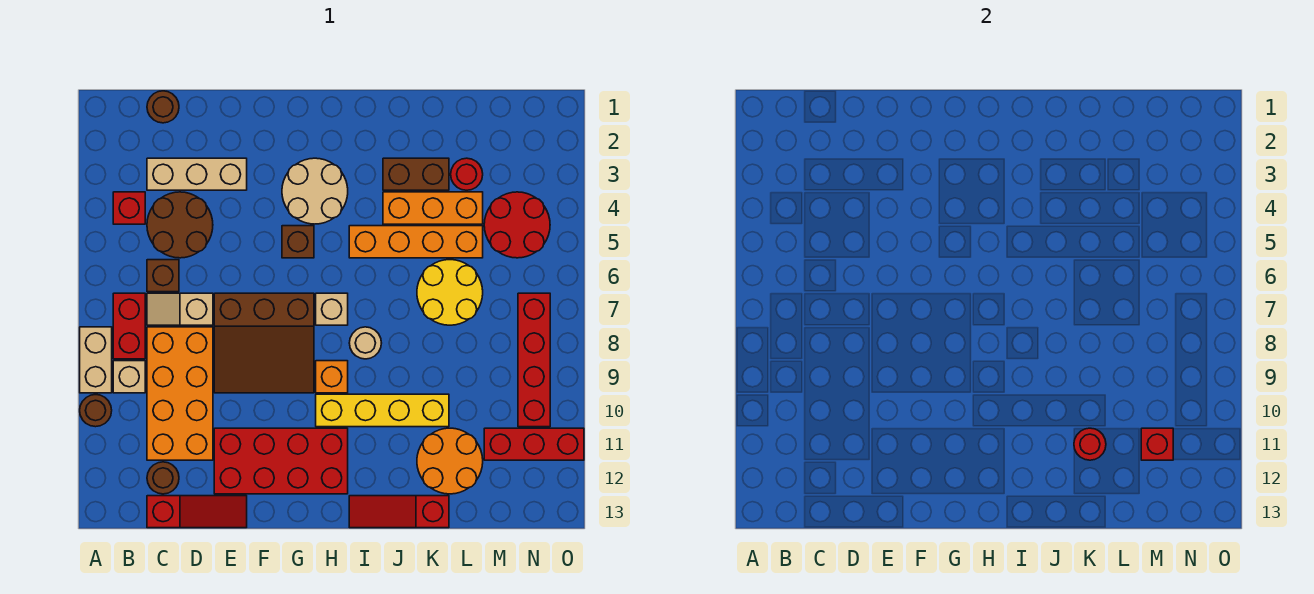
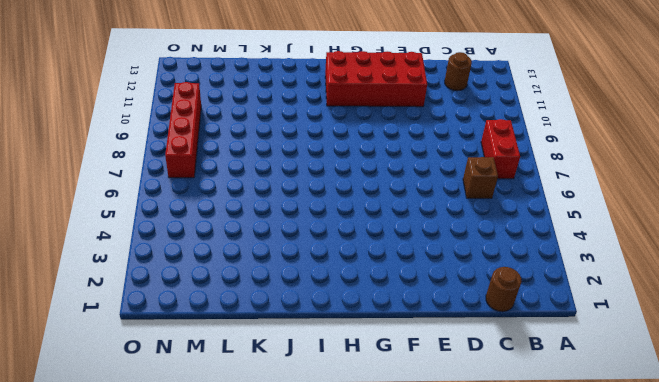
none -> tan 1x2 brick [80,327,112,393]
none -> brown 1x1 round brick [80,395,112,427]
none -> red 1x1 brick [113,192,145,224]
none -> tan 1x1 brick [113,361,145,393]

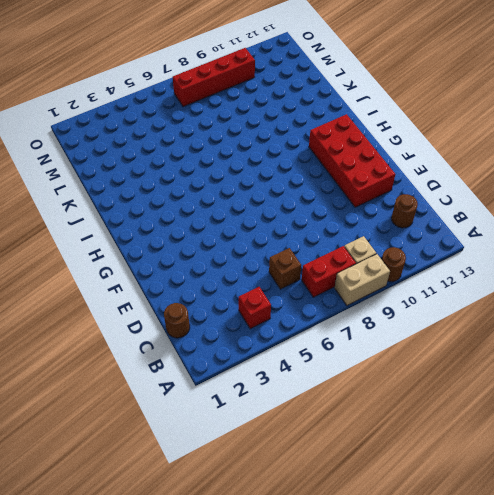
none -> tan 1x3 brick [147,158,247,190]
none -> brown 2x2 round brick [147,192,213,258]
none -> tan 1x2 slope [147,293,213,325]
none -> orange 2x4 brick [147,327,213,460]

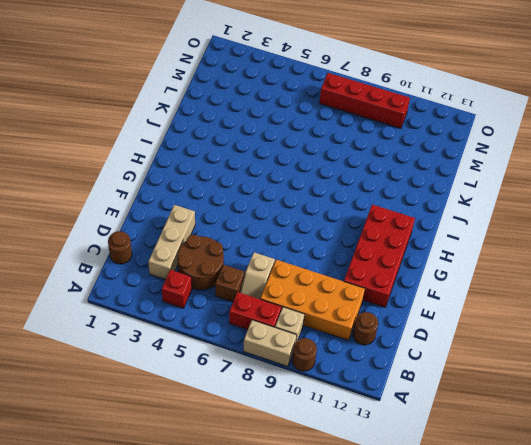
none -> red 1x3 slope [147,496,247,528]
none -> brown 3x3 slope [214,293,314,393]
none -> tan 2x2 round brick [282,158,348,224]
none -> brown 1x1 brick [282,226,314,258]

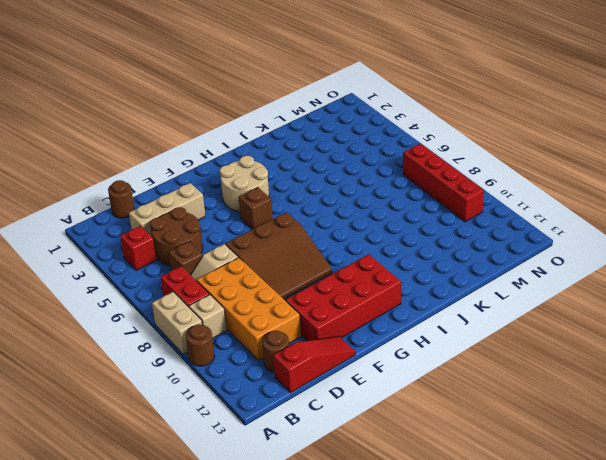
none -> tan 1x1 brick [316,293,348,325]
none -> orange 1x1 brick [316,361,348,393]
none -> yellow 1x4 brick [316,394,449,427]
none -> orange 1x4 brick [349,226,483,258]

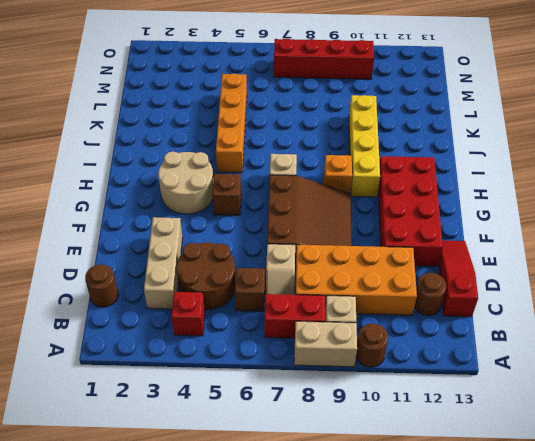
none -> tan 1x1 round brick [349,327,381,359]
none -> red 1x3 slope [349,496,449,528]
none -> brown 1x2 brick [383,158,449,190]
none -> orange 1x3 brick [383,192,483,224]

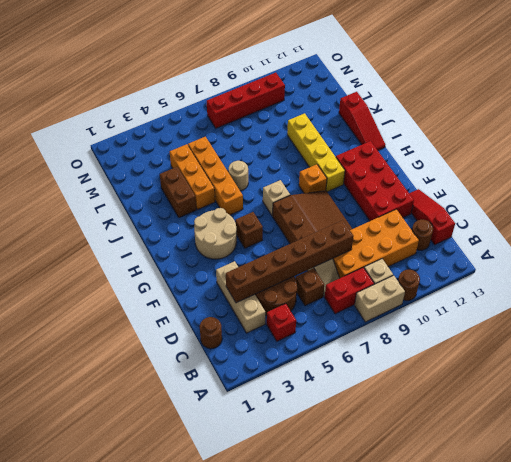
brown 1x6 brick [226,220,354,303] -> none
tan 1x1 round brick [229,161,248,191] -> tan 1x1 round brick moved to [349,327,381,359]
none -> yellow 2x2 round brick [417,260,483,325]
none -> orange 2x2 round brick [417,428,483,494]
none -> red 1x1 round brick [451,158,483,190]
none -> red 2x2 round brick [484,192,550,258]

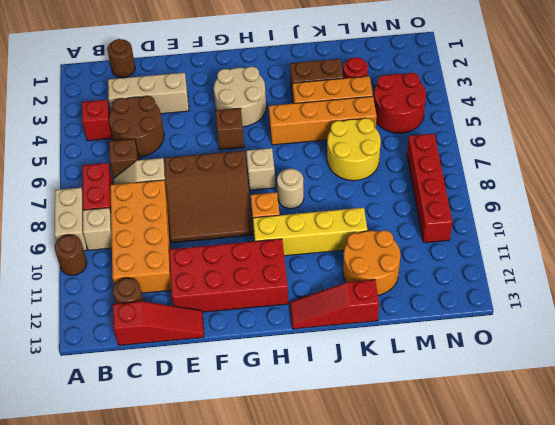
none -> red 1x3 brick [484,428,584,460]
none -> red 1x1 round brick [1074,428,1106,460]
none -> red 1x1 brick [1141,428,1173,460]

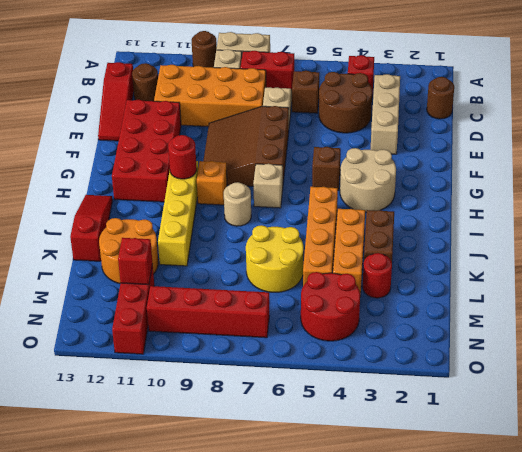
red 1x1 round brick [168,135,197,179] -> red 1x1 round brick moved to [1074,428,1106,460]

